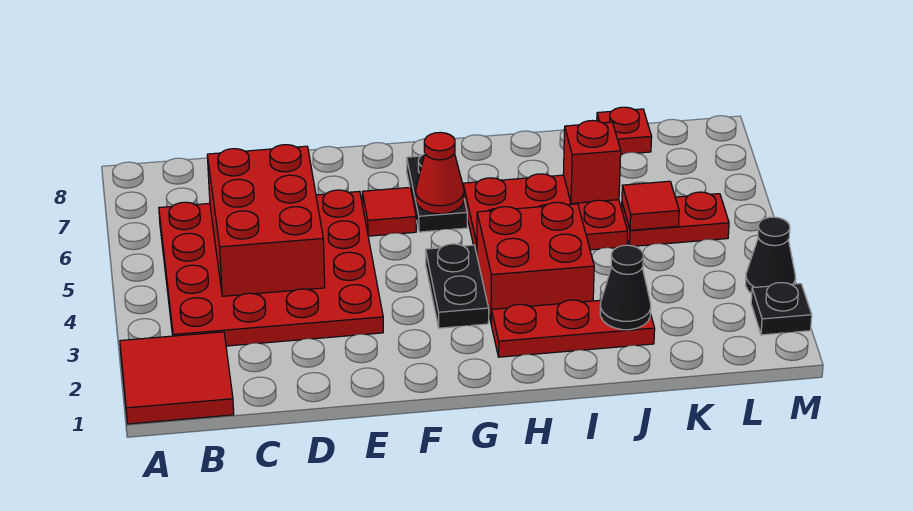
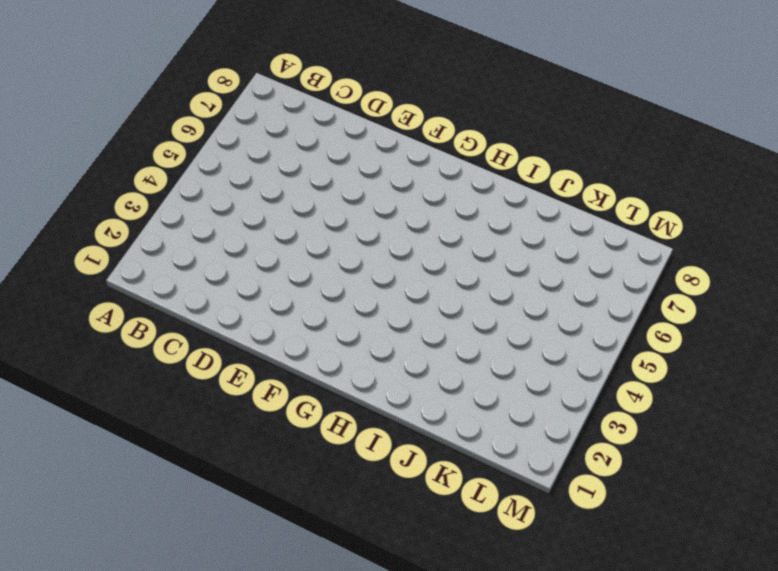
none -> red 2x2 tile [120,332,234,424]
none -> red 4x4 plate [159,190,383,346]
none -> red 1x1 tile [362,187,416,236]

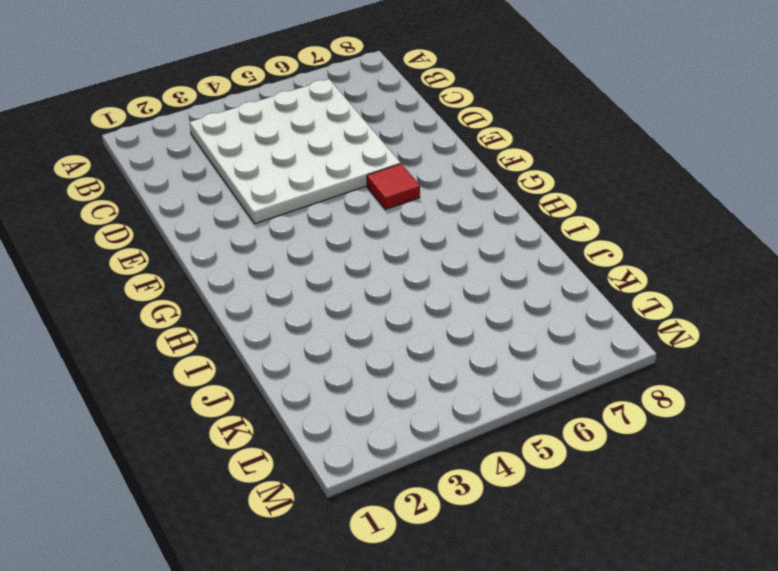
white 4x4 plate [190,79,400,224] -> red 4x4 plate [159,190,383,346]
none -> red 2x2 tile [120,332,234,424]
none -> black 1x2 plate [426,244,489,328]
none -> black 1x2 plate [407,154,467,232]

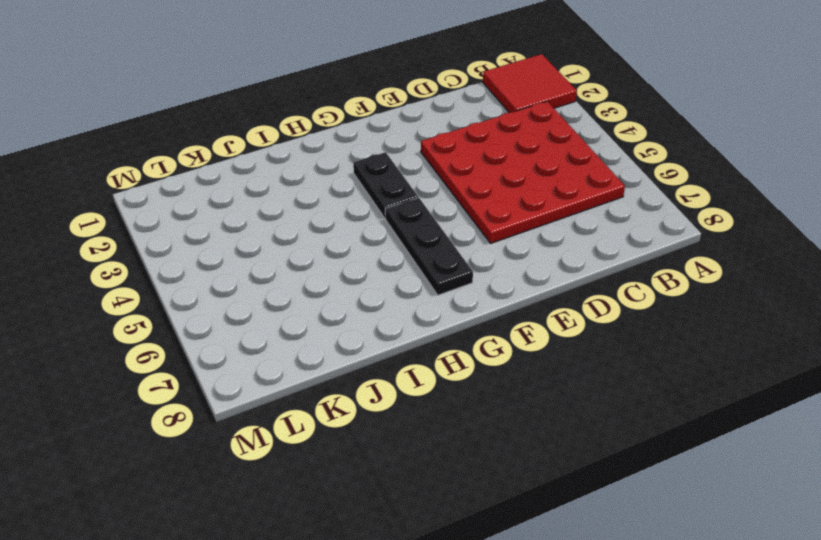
black 1x3 plate [385,198,473,295] -> black 1x2 plate [407,154,467,232]
none -> red 1x1 tile [362,187,416,236]
none -> red 1x3 plate [491,300,655,357]
none -> red 2x2 brick [477,202,594,322]

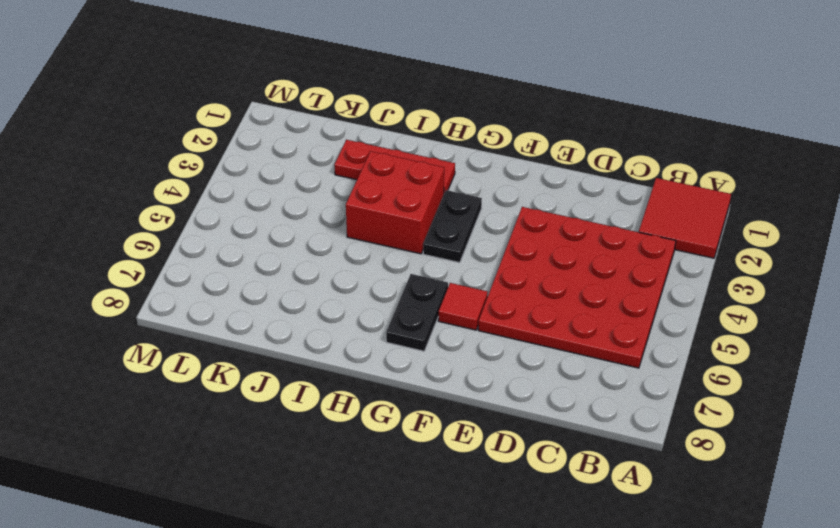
none -> red 2x3 plate [463,174,628,254]
none -> red 1x2 plate [622,192,729,246]
none -> red 1x1 plate [597,107,652,154]

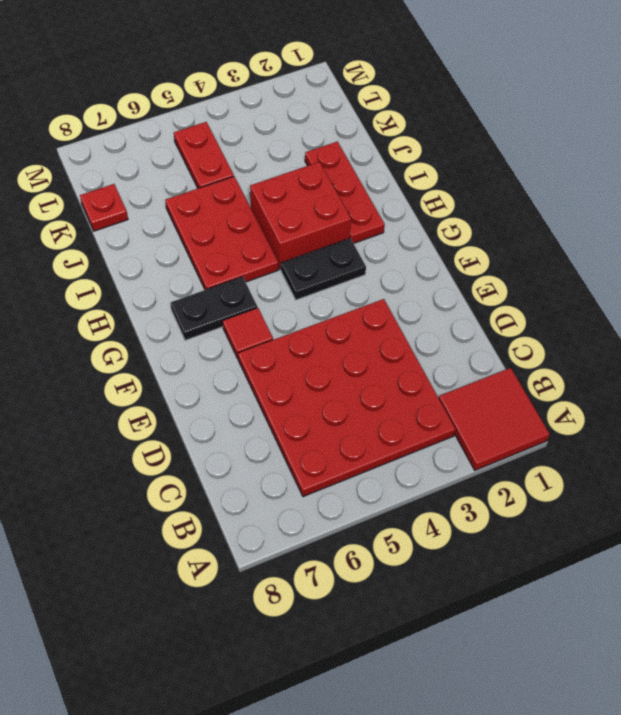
none -> black 1x1 plate [751,283,812,335]
none -> black 1x1 cone [746,217,795,294]
none -> red 2x3 brick [207,145,325,296]

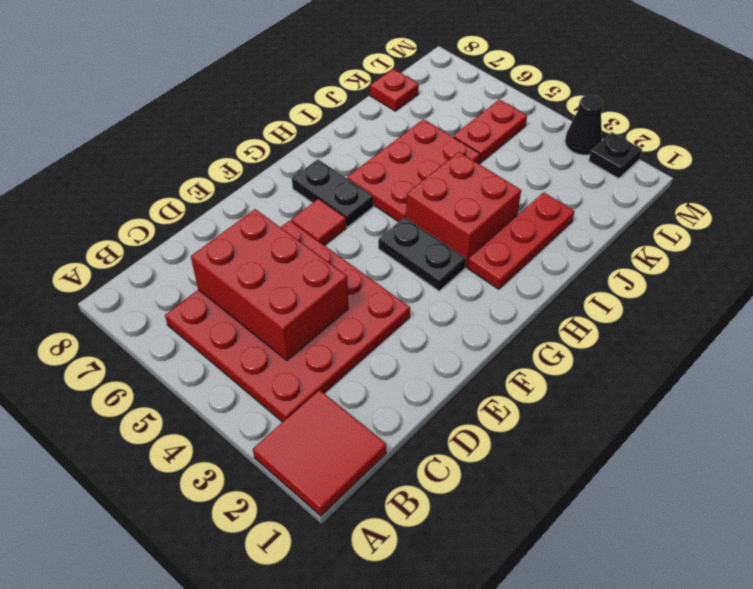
none -> red 1x1 cone [416,132,464,214]
none -> black 1x1 cone [600,245,651,330]
none -> red 1x1 brick [563,121,621,204]

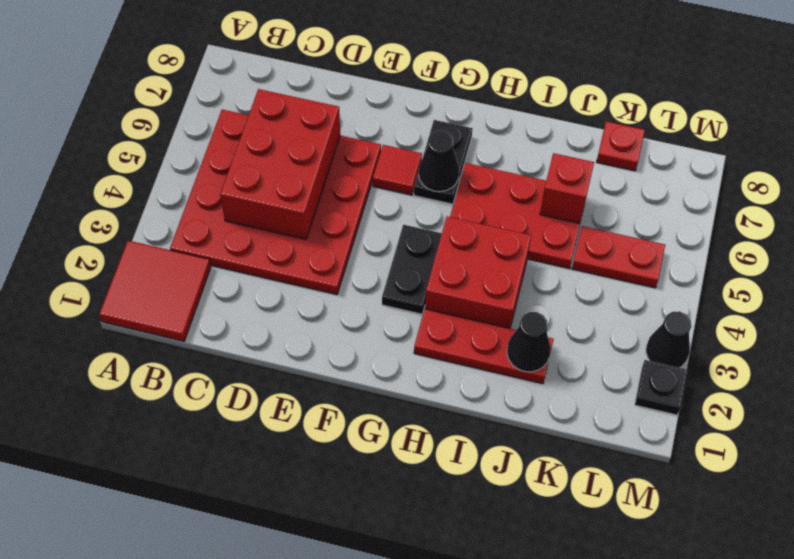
black 1x1 cone [419,131,459,192] -> red 1x1 cone [416,132,464,214]
none -> red 1x1 tile [622,181,679,230]

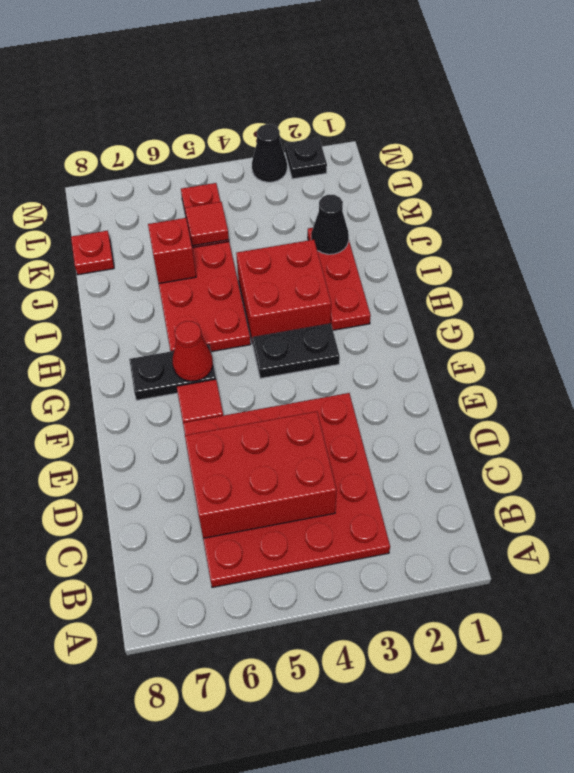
none -> red 2x2 tile [120,332,234,424]

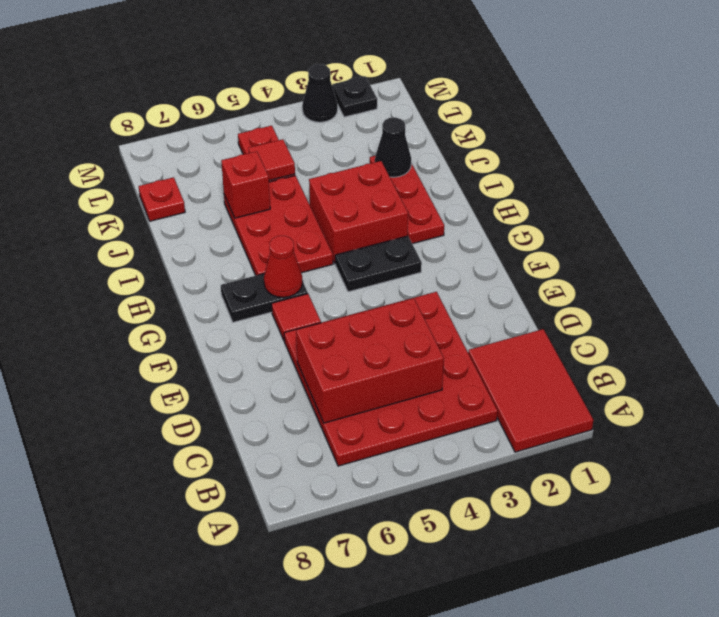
red 2x3 tile [468,329,593,452] -> red 2x2 tile [120,332,234,424]

